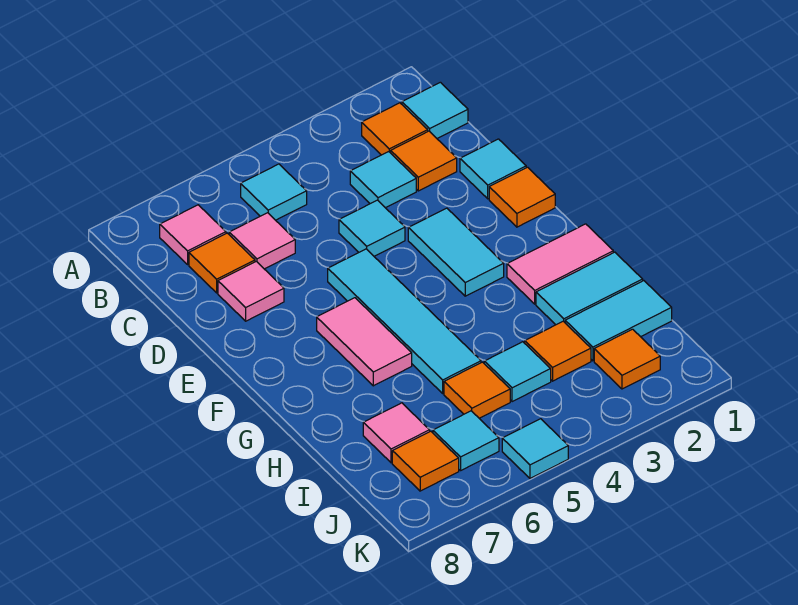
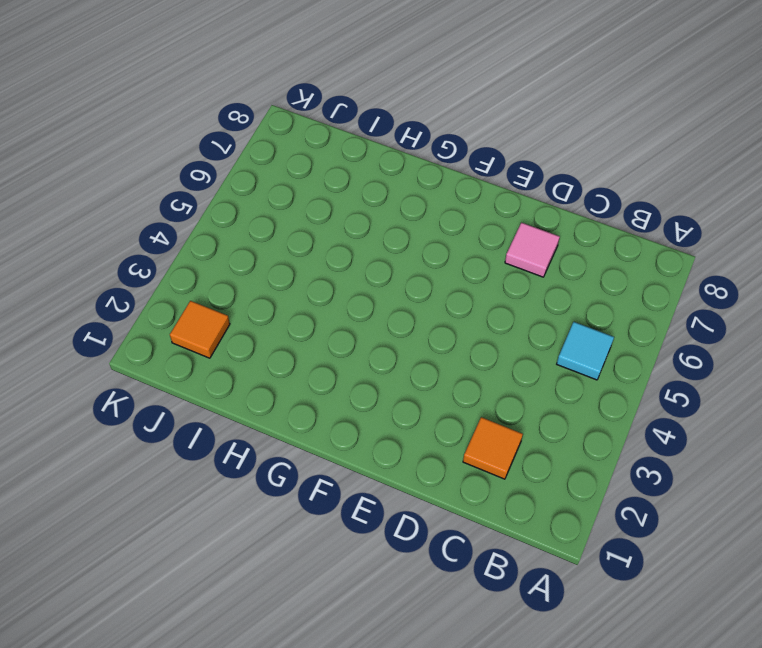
none -> cyan 1x1 tile [402,82,468,138]
none -> orange 1x1 tile [362,103,428,155]
none -> pink 1x1 tile [160,205,226,264]

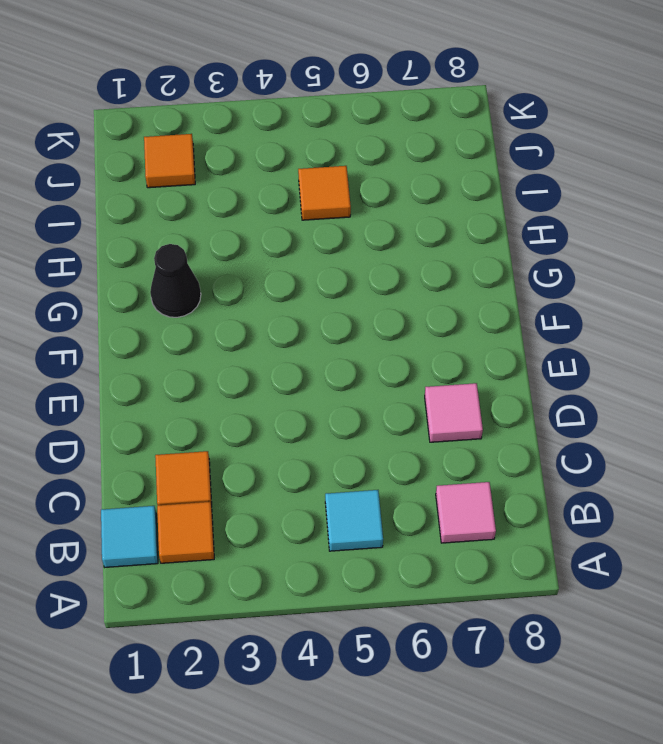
black 1x1 cone [150,244,201,317] -> pink 1x2 tile [507,224,613,304]
none -> cyan 1x1 tile [350,152,416,208]
none -> pink 1x1 tile [229,213,295,269]
none -> orange 1x1 tile [189,233,255,293]

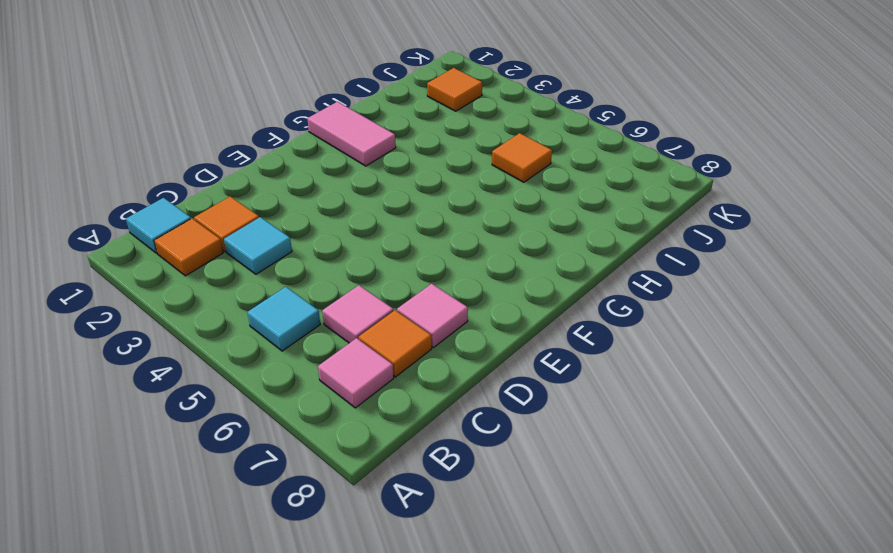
none -> cyan 1x1 tile [460,139,526,199]
none -> cyan 1x1 tile [339,200,405,256]
none -> orange 1x1 tile [489,167,555,227]

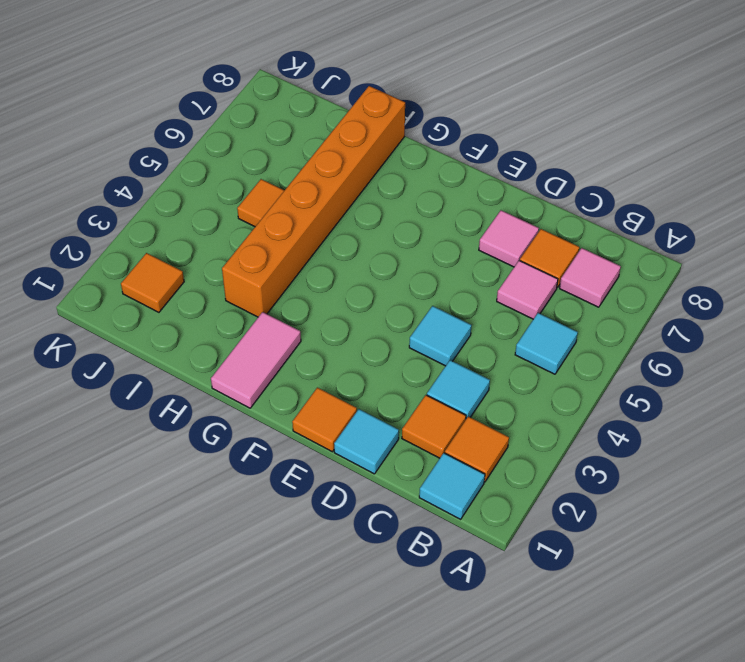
orange 1x6 brick [222,86,405,317] -> cyan 1x4 tile [328,249,481,393]
none -> cyan 1x2 tile [408,208,504,296]
none -> pink 1x2 tile [317,298,412,386]
none -> cyan 1x2 tile [536,252,643,325]

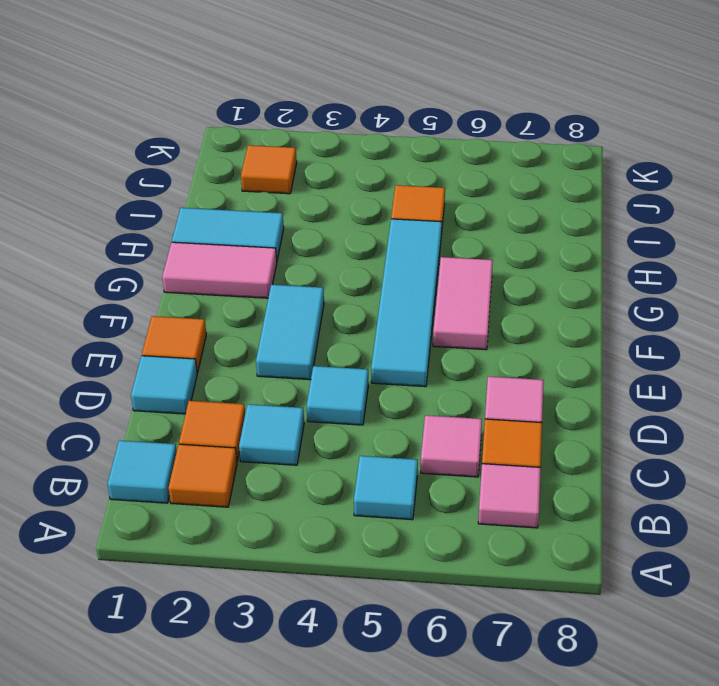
none -> cyan 1x2 tile [565,281,672,361]
none -> orange 1x1 tile [525,321,591,381]
none -> cyan 1x1 tile [484,342,551,402]

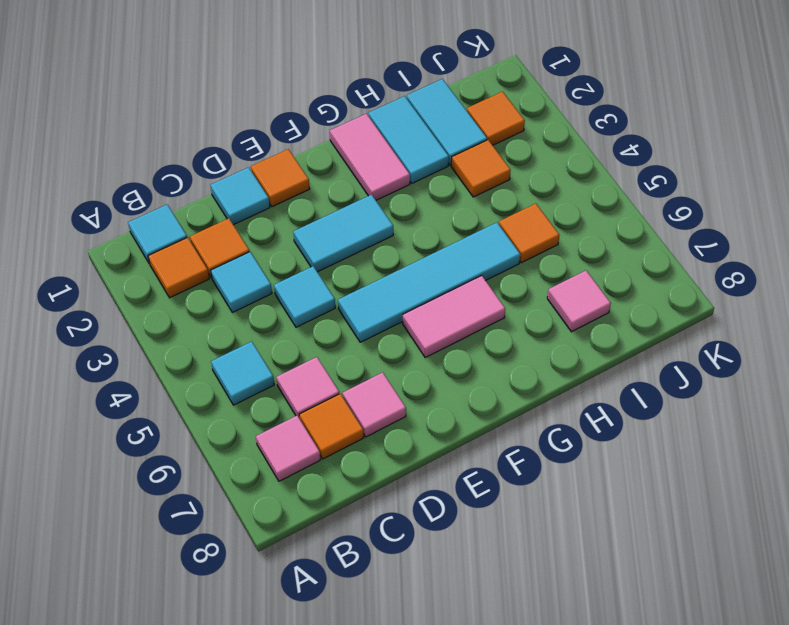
none -> cyan 1x1 tile [484,342,551,402]
none -> cyan 1x1 tile [433,411,499,470]
none -> orange 1x1 tile [392,431,459,491]

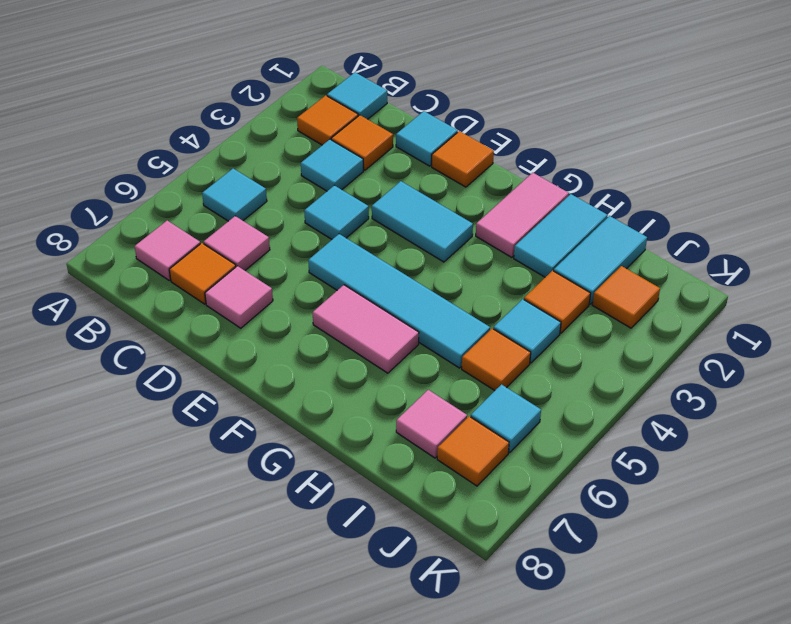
none -> cyan 1x1 tile [502,419,568,478]

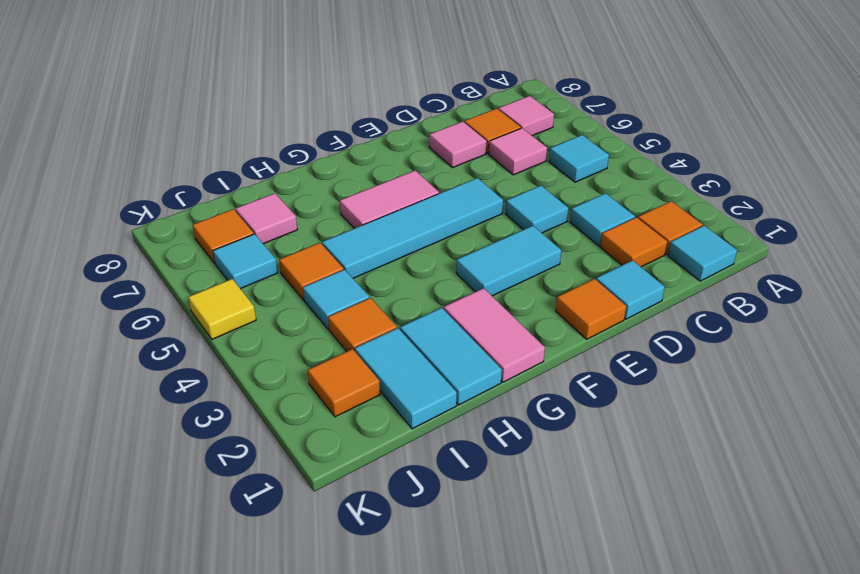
yellow 1x1 tile [188,279,256,339] -> cyan 1x1 tile [502,419,568,478]

